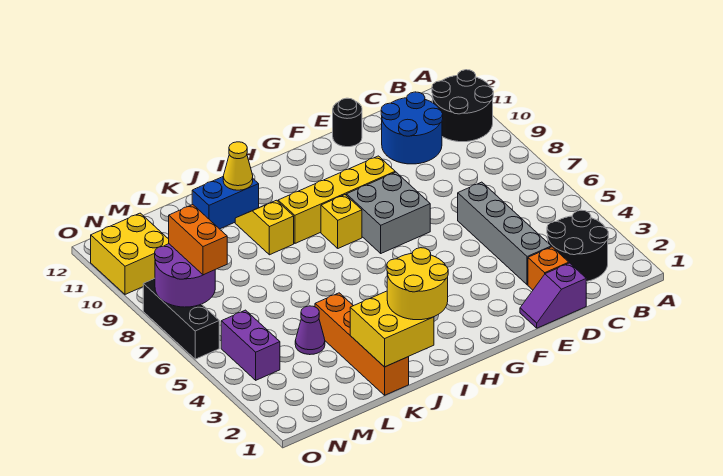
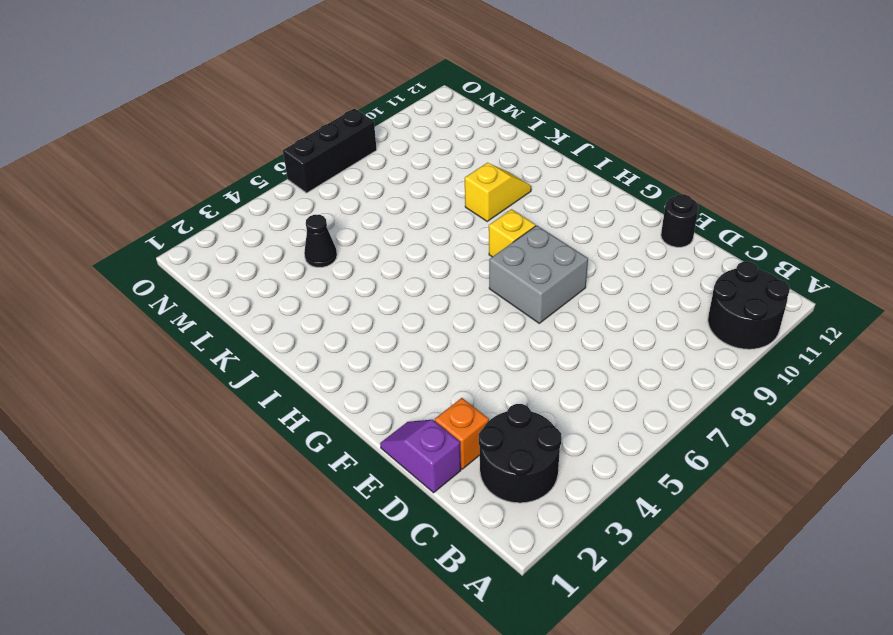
black 1x1 cone [304,215,337,267] -> purple 1x1 cone [295,306,325,355]
none -> blue 2x2 round brick [381,92,443,164]
none -> grey 1x4 brick [458,182,551,285]
none -> yellow 1x4 brick [278,156,395,243]

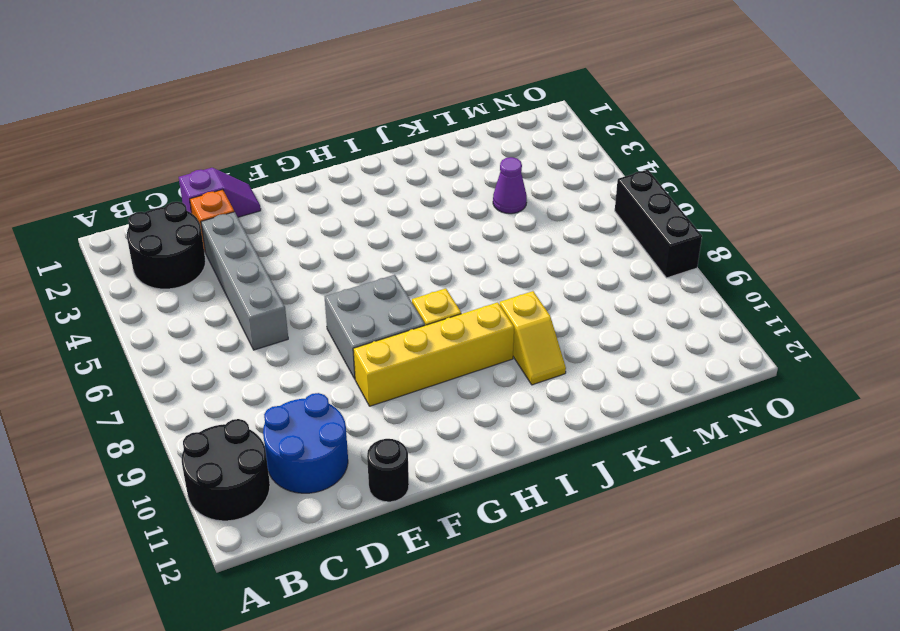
none -> blue 1x2 brick [192,177,259,229]
none -> orange 1x4 brick [315,293,409,395]
none -> purple 1x2 brick [221,310,280,380]

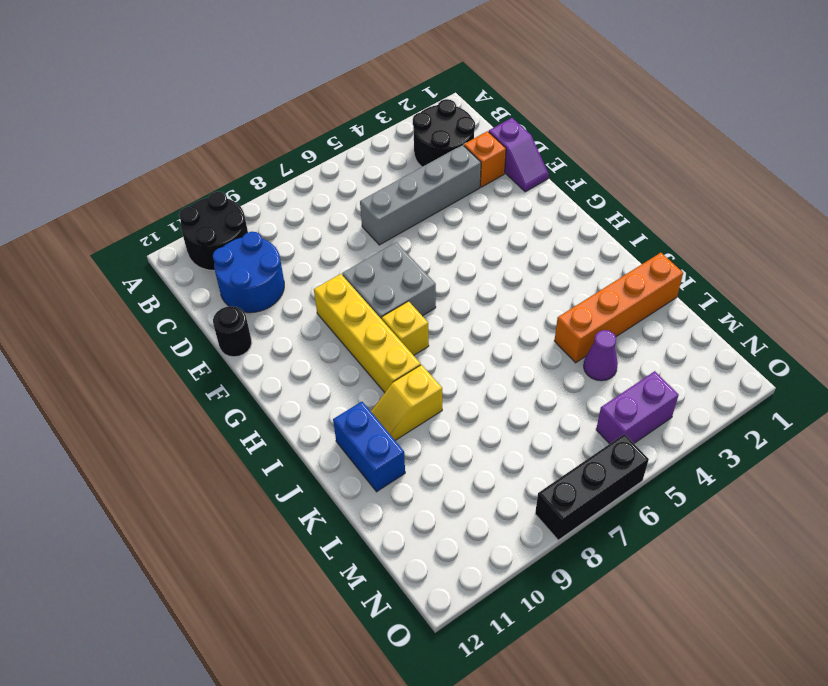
none -> yellow 2x2 brick [91,213,169,294]
none -> yellow 2x2 brick [350,291,434,367]
none -> yellow 1x1 cone [223,142,253,190]

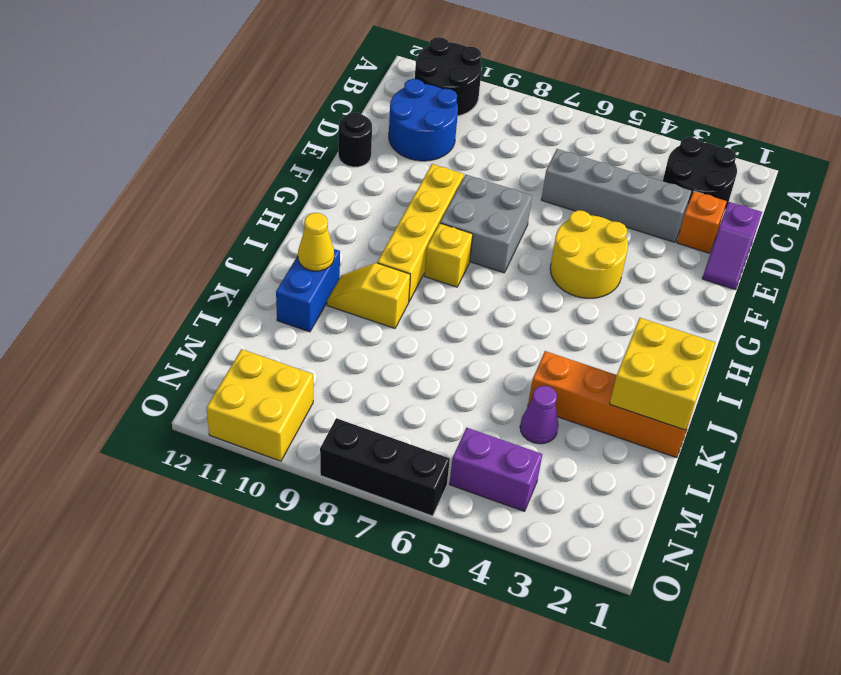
yellow 2x2 round brick [550,210,628,298] -> yellow 2x2 round brick moved to [387,248,448,320]
none -> purple 2x2 round brick [155,244,215,307]
none -> orange 1x2 brick [169,205,227,275]

